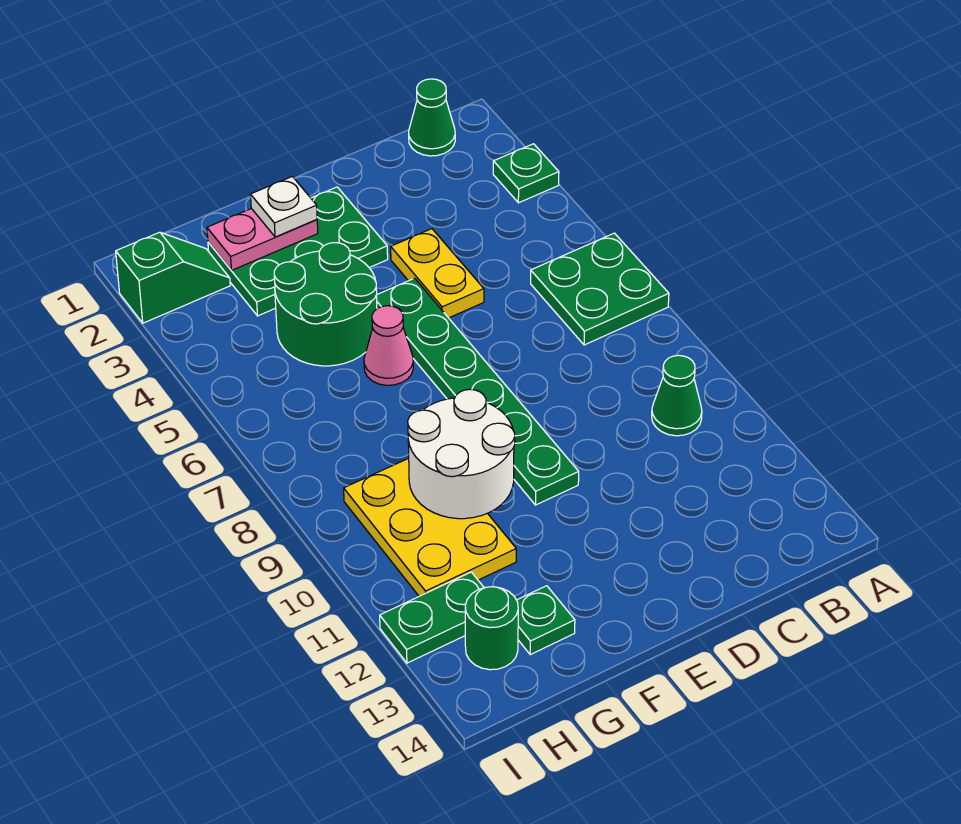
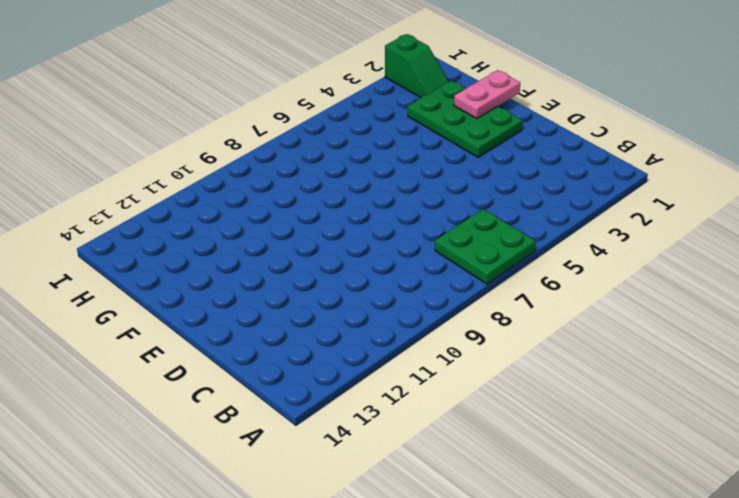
pink 1x2 plate [454,70,520,119] -> pink 1x2 plate turned to [207,209,318,270]
none -> green 1x1 plate [493,144,559,203]
none -> green 1x1 cone [409,79,455,156]
none -> green 1x1 cone [652,355,702,436]

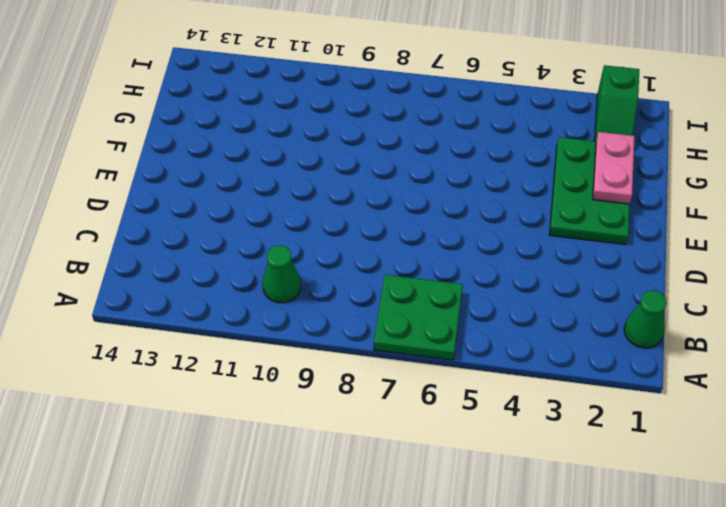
none -> green 1x1 plate [493,144,559,203]
none -> yellow 1x2 plate [391,229,484,318]
none -> green 1x6 plate [377,278,579,505]

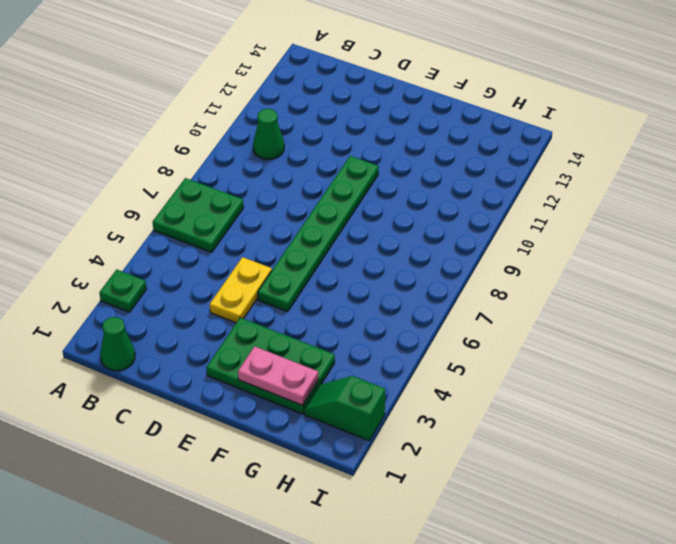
none -> green 2x2 round brick [274,243,377,366]
none -> pink 1x1 cone [364,306,413,385]
none -> yellow 2x3 plate [344,458,516,596]

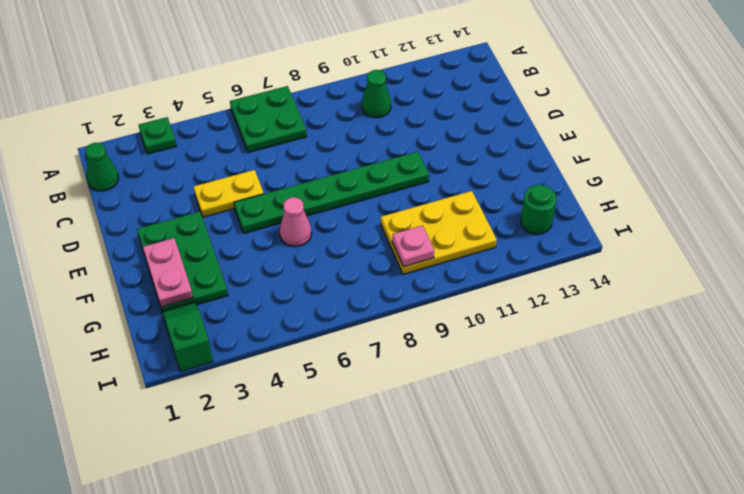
pink 1x1 plate [392,226,434,267] -> none
none -> green 2x2 round brick [274,243,377,366]
none -> green 1x1 plate [517,586,575,655]
none -> green 1x2 plate [380,572,484,663]

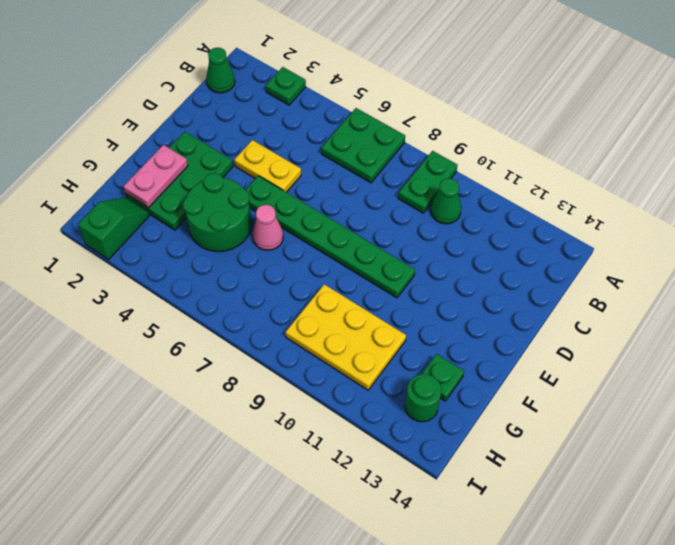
green 1x2 plate [398,151,457,213] -> green 1x2 plate moved to [380,572,484,663]
none -> white 2x2 round brick [408,389,515,519]
none -> white 1x1 plate [250,176,317,237]

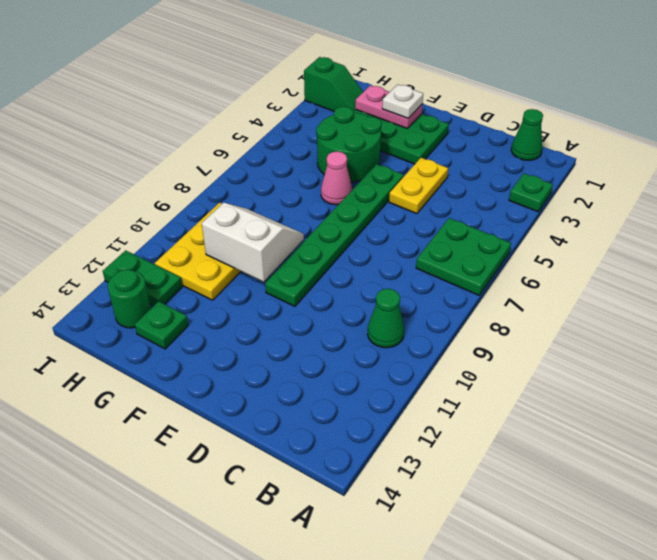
white 2x2 slope [202,203,304,282] -> white 2x2 round brick [408,389,515,519]

